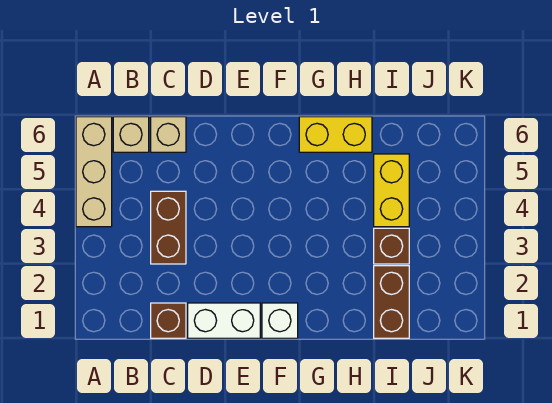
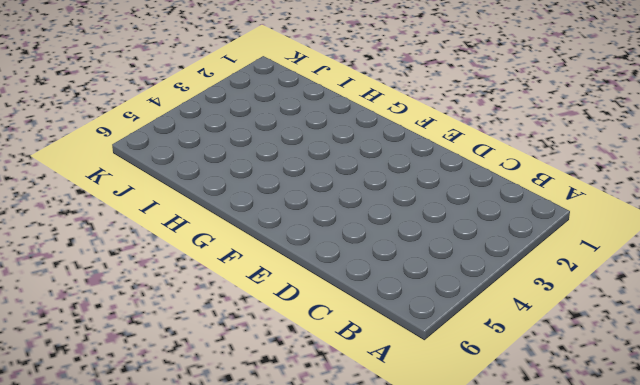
none -> tan 1x3 brick [76,117,112,227]
none -> tan 1x1 brick [113,117,149,152]

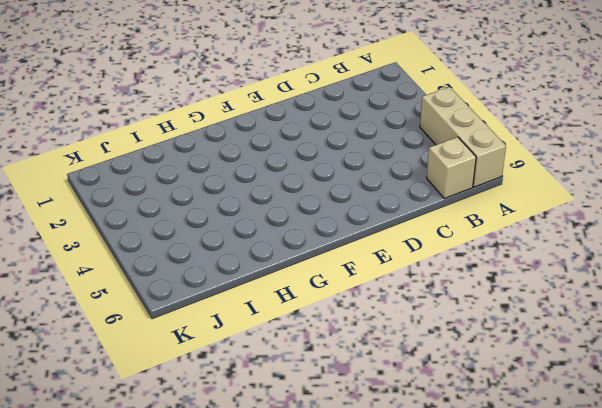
none -> brown 1x1 brick [151,303,186,338]
none -> brown 1x2 brick [151,191,186,264]

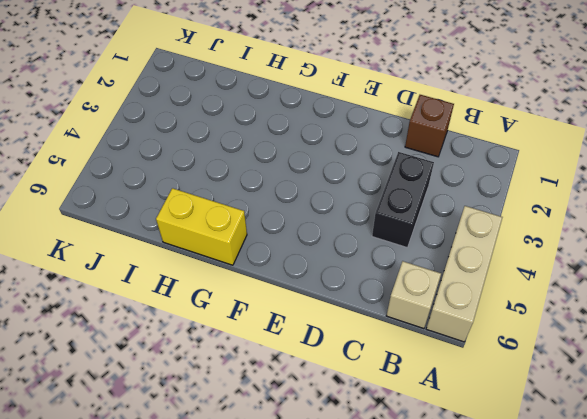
black 1x2 brick [372,152,434,247] -> brown 1x2 brick [151,191,186,264]
none -> tan 1x1 brick [151,117,186,152]
none -> white 1x2 brick [188,303,260,338]

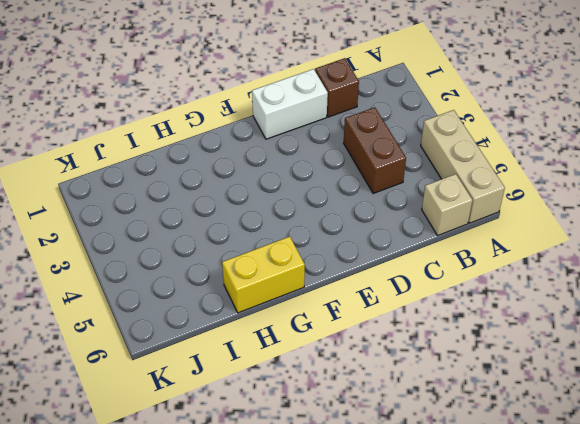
none -> tan 1x1 brick [151,117,186,152]
none -> white 1x1 brick [262,303,298,338]

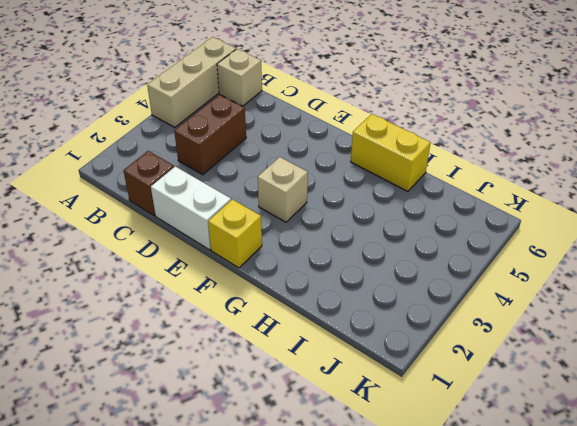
yellow 1x1 brick [208,199,262,268] -> white 1x1 brick [262,303,298,338]
tan 1x1 brick [258,157,308,222] -> tan 1x1 brick moved to [151,117,186,152]
none -> brown 1x2 brick [374,266,409,338]
none -> brown 1x1 brick [374,228,409,264]

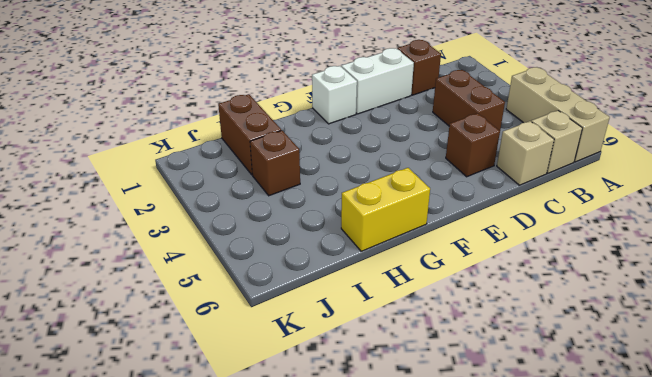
brown 1x1 brick [446,113,500,177] -> none
none -> yellow 1x2 brick [374,154,409,227]

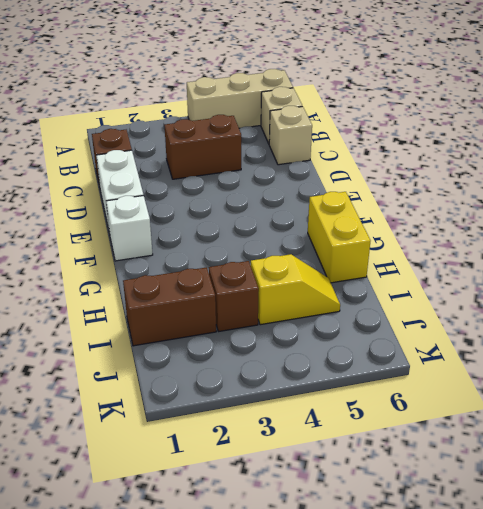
yellow 1x2 slope [251,254,340,325] -> yellow 1x2 brick [374,154,409,227]

